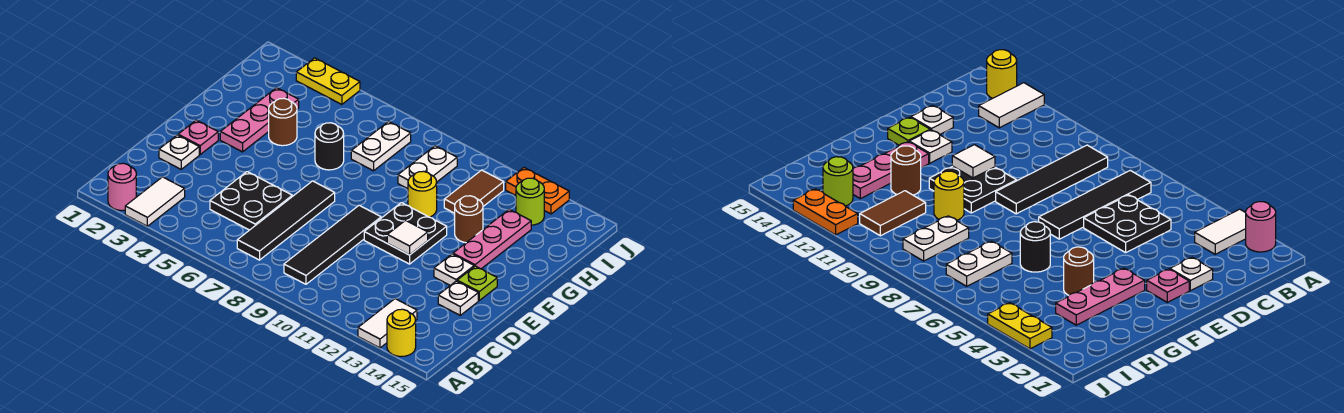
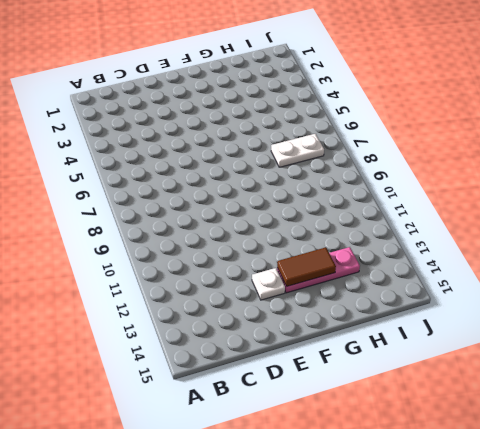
brown 1x2 tile [277,247,336,287] -> brown 1x2 tile moved to [444,170,504,213]
none -> pink 1x1 round brick [108,163,136,211]
none -> white 1x2 tile [125,177,185,226]
none -> white 1x2 tile [358,299,417,348]

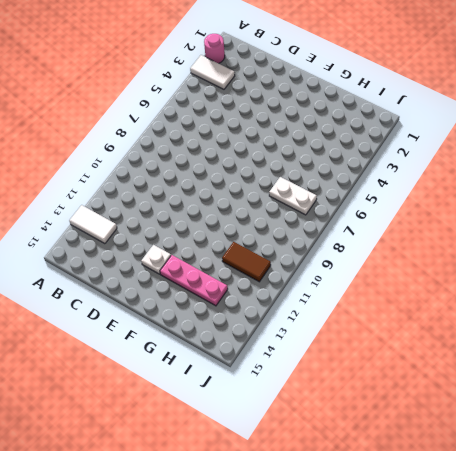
none -> yellow 1x1 round brick [387,309,416,357]
none -> black 1x4 tile [237,181,335,260]
none -> black 1x4 tile [284,205,381,284]

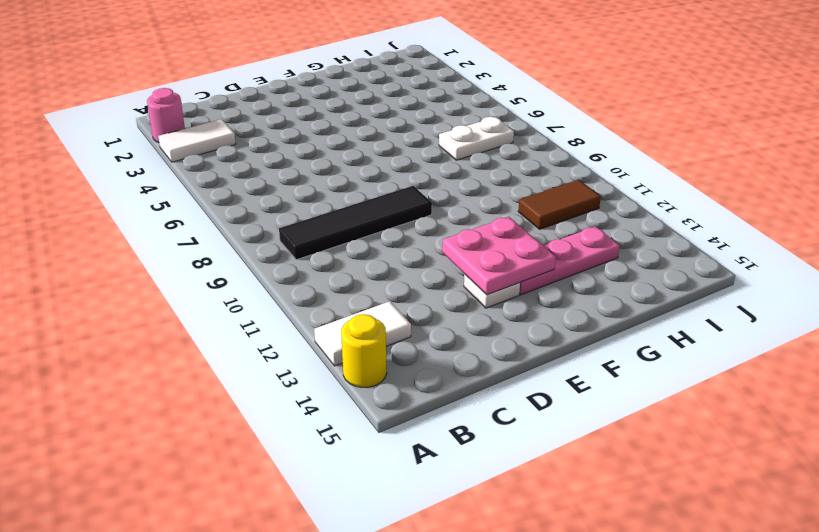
pink 2x2 plate [442,217,556,295] -> none
none -> black 1x4 tile [237,181,335,260]
none -> black 2x2 plate [210,172,292,230]
none -> white 1x1 plate [159,135,199,169]

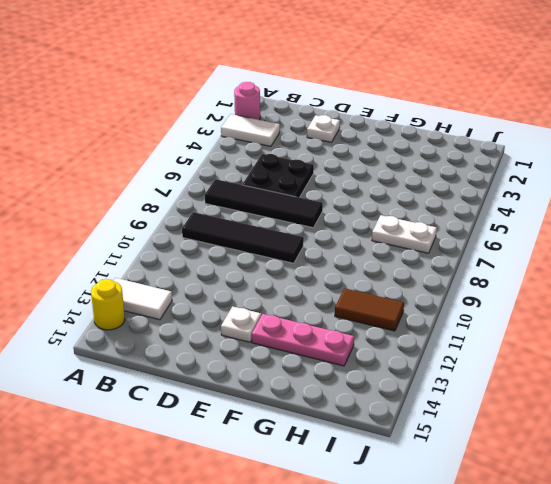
none -> white 1x1 plate [438,281,478,315]
none -> pink 1x1 plate [178,120,218,154]
none -> black 2x2 plate [364,203,447,264]

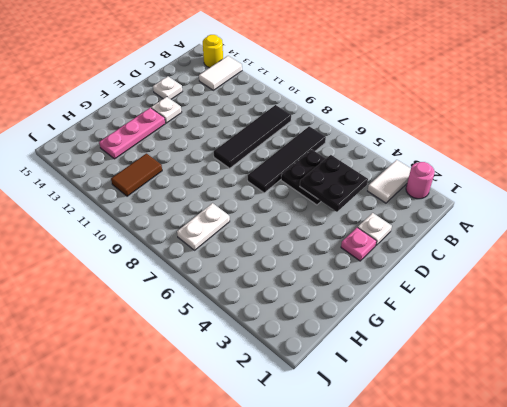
black 2x2 plate [300,155,368,212] -> black 2x2 plate moved to [364,203,447,264]
none -> lime 1x1 plate [457,266,497,300]
none -> pink 1x3 plate [220,88,299,152]
none -> brown 1x1 round brick [269,98,297,146]

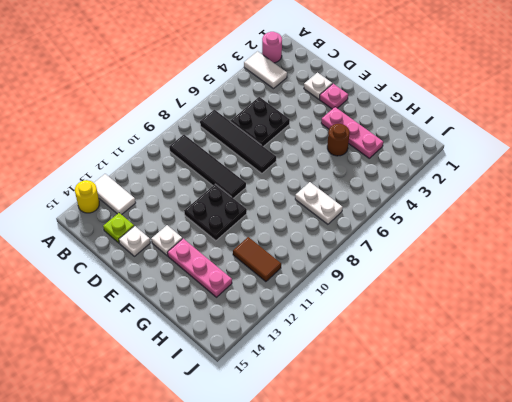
lime 1x1 plate [103,213,134,243] -> lime 1x1 plate moved to [457,266,497,300]
none -> black 1x1 round brick [315,123,344,170]
none -> yellow 1x1 round brick [408,171,437,217]
none -> brown 1x1 round brick [455,196,483,243]

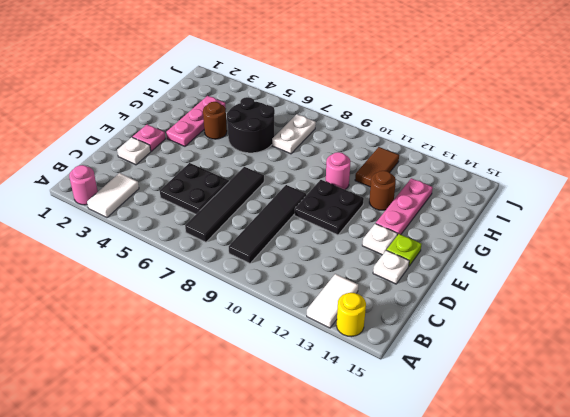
black 2x2 round brick [227,97,275,153] -> black 1x1 round brick [315,123,344,170]
pink 1x1 round brick [326,152,351,190] -> yellow 1x1 round brick [408,171,437,217]
none -> white 1x2 plate [398,146,457,189]
none -> lime 1x1 round brick [516,178,544,225]
none -> yellow 1x2 plate [296,58,360,105]

